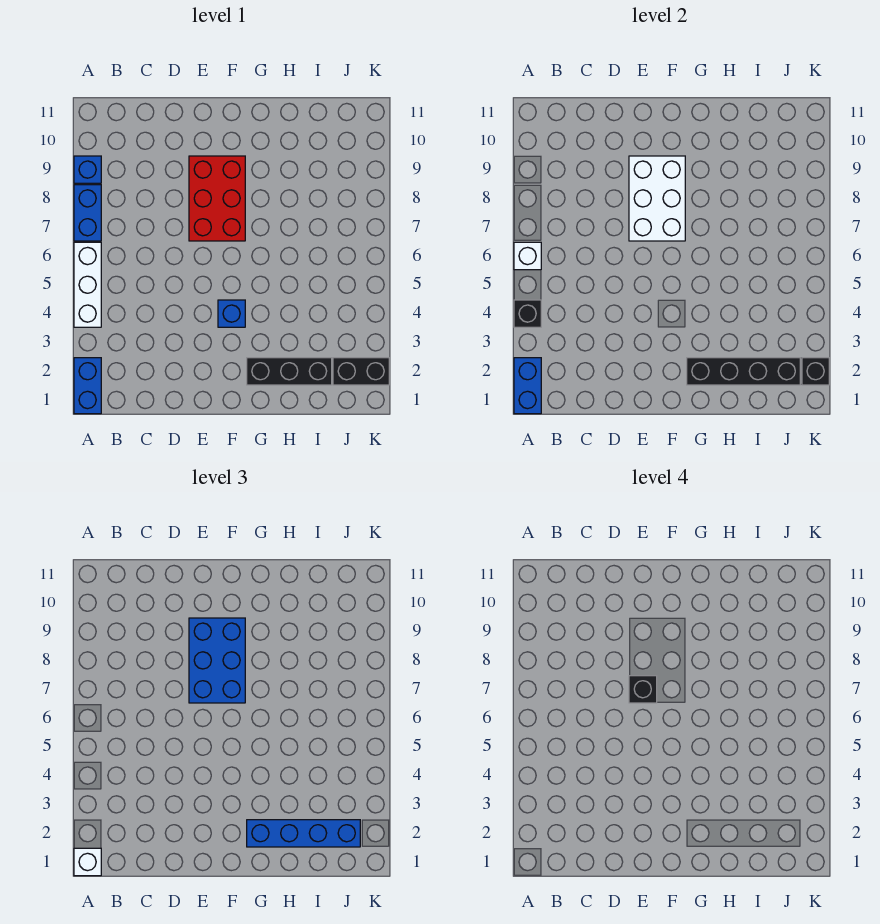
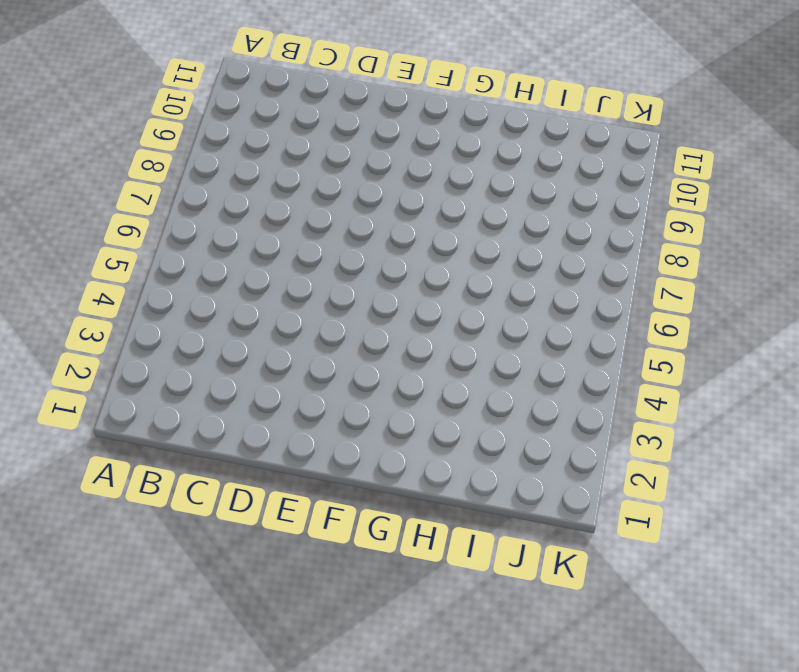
none -> blue 1x2 brick [74,358,101,414]
none -> white 1x3 brick [74,242,101,327]
none -> blue 1x2 brick [74,185,101,241]

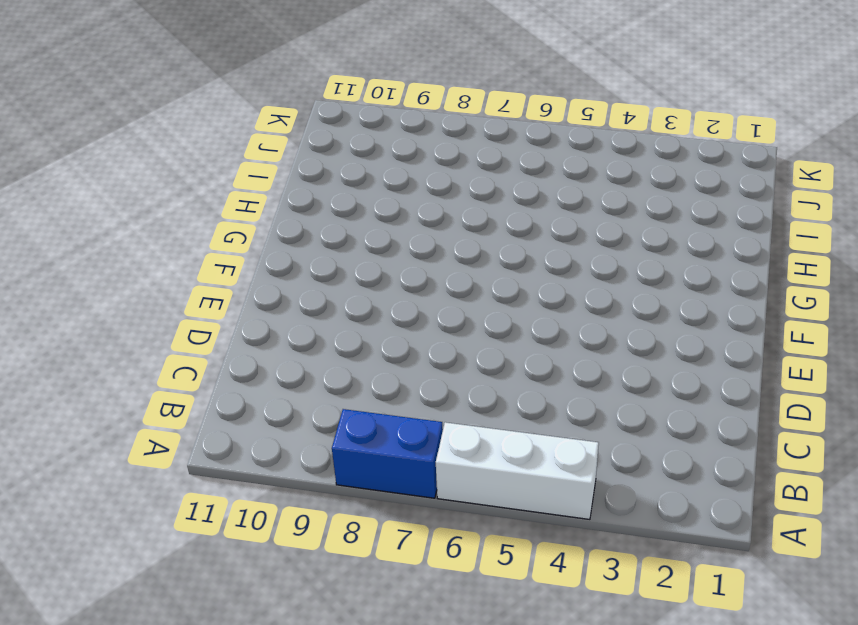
none -> blue 1x2 brick [74,358,101,414]
none -> blue 1x1 brick [74,156,101,183]
none -> red 2x3 brick [189,156,245,241]

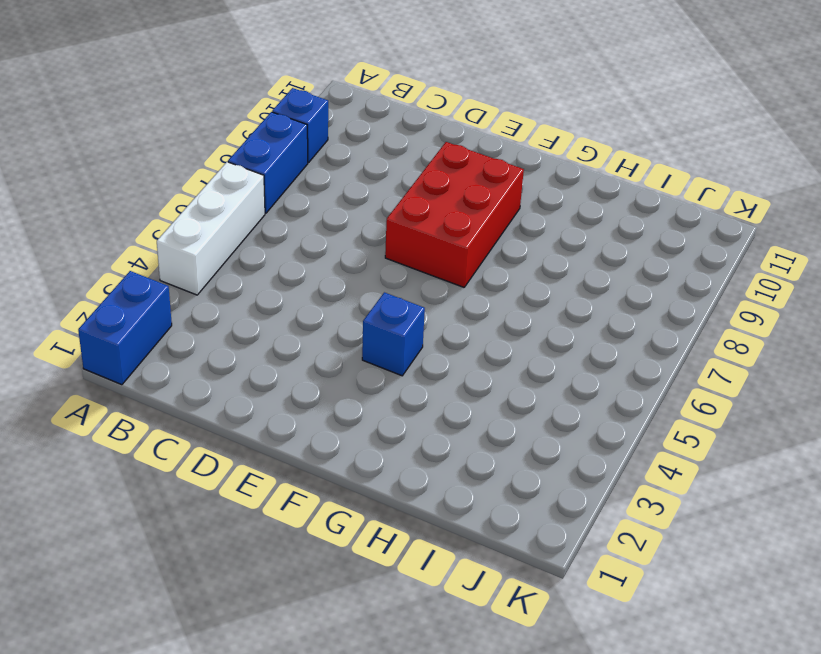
none -> black 1x3 brick [247,358,332,385]
none -> black 1x2 brick [333,358,389,385]
none -> blue 1x2 brick [514,358,541,414]

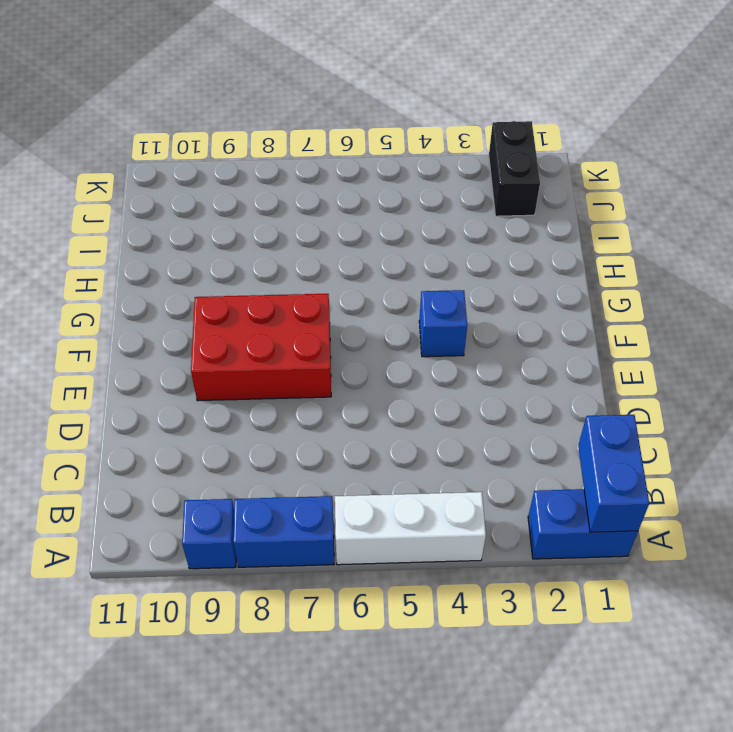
blue 1x2 brick [578,415,649,532] -> blue 1x2 brick turned to [514,358,541,414]
none -> black 1x3 brick [247,358,332,385]
none -> black 1x1 brick [514,300,541,327]
none -> white 1x1 brick [514,242,541,270]

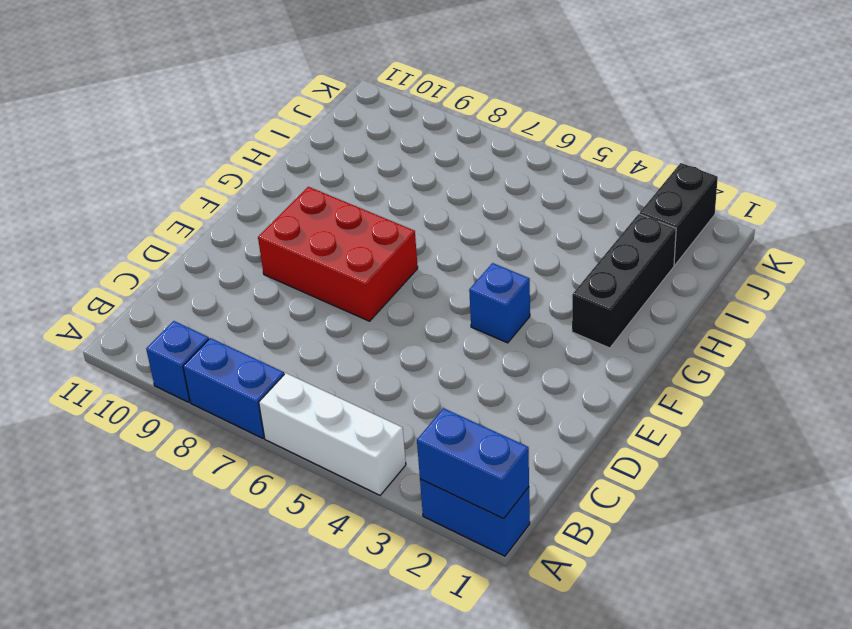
none -> black 1x1 brick [514,300,541,327]
none -> white 1x1 brick [514,242,541,270]
none -> white 2x3 brick [629,156,685,241]

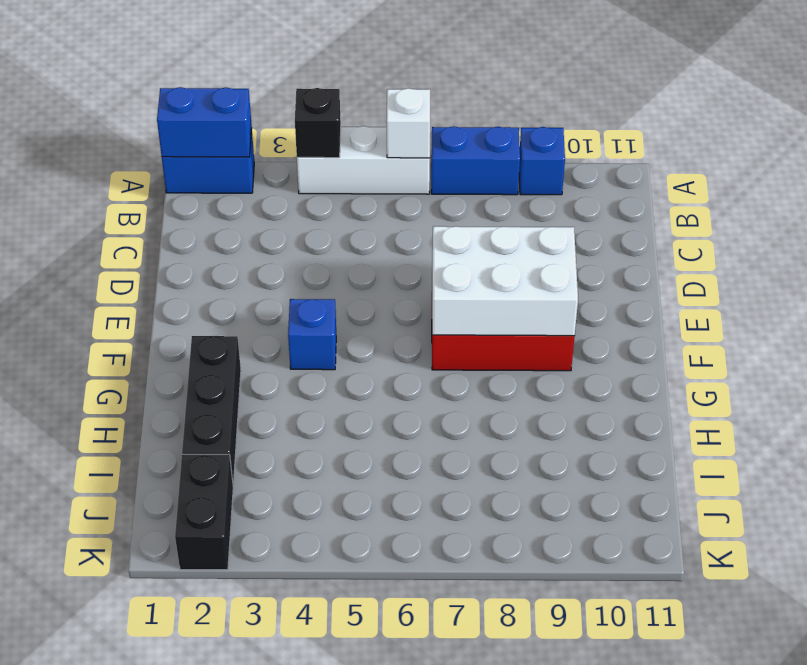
none -> black 1x4 brick [687,358,800,385]
none -> black 1x1 brick [802,358,829,385]
none -> white 1x1 brick [74,848,101,876]

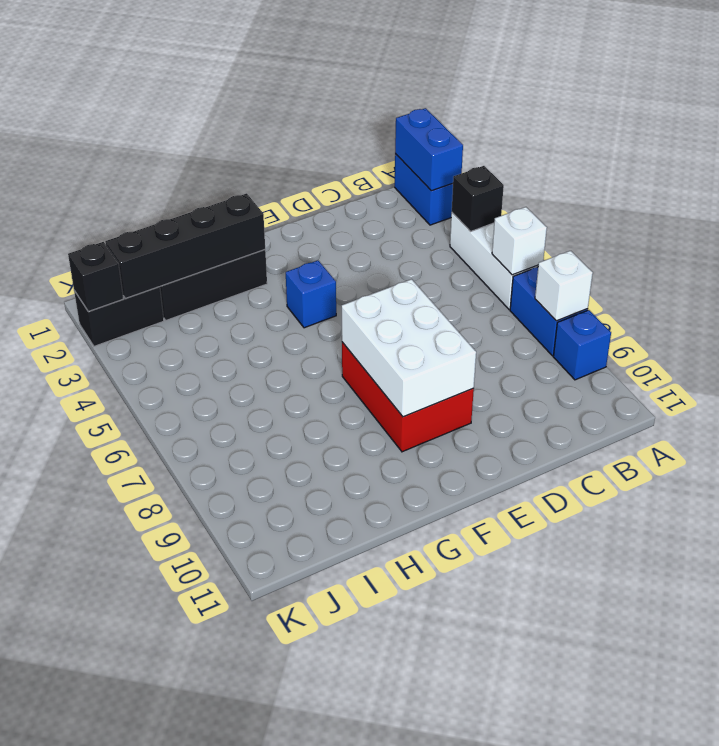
white 1x1 brick [535,251,593,321] -> white 1x1 brick moved to [74,848,101,876]
none -> blue 2x3 brick [189,618,245,703]
none -> blue 1x4 brick [247,820,360,847]
none -> black 1x1 brick [629,676,657,703]

